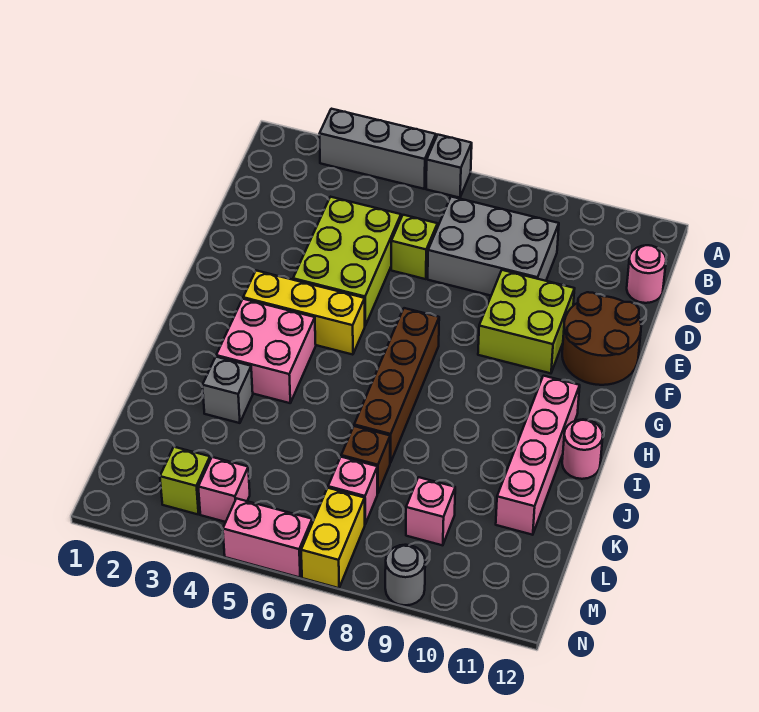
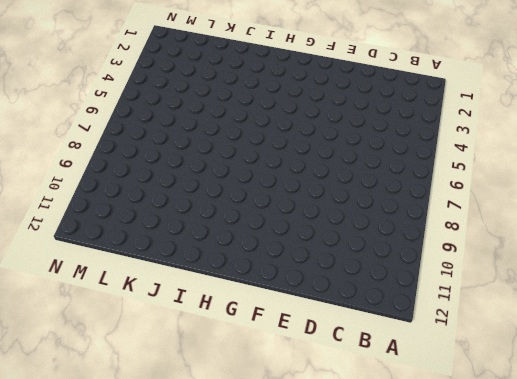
none -> grey 1x3 brick [320,109,436,189]
none -> grey 1x1 brick [426,135,472,198]
none -> grey 2x3 brick [428,197,559,296]

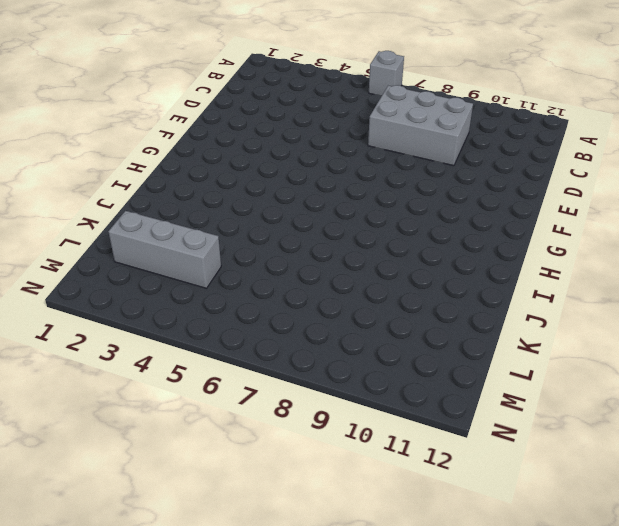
grey 1x3 brick [108,211,221,288] -> grey 1x3 brick moved to [320,109,436,189]
none -> pink 1x1 round brick [627,245,666,303]
none -> lime 2x3 brick [293,197,401,325]
none -> lime 1x1 brick [391,215,437,279]

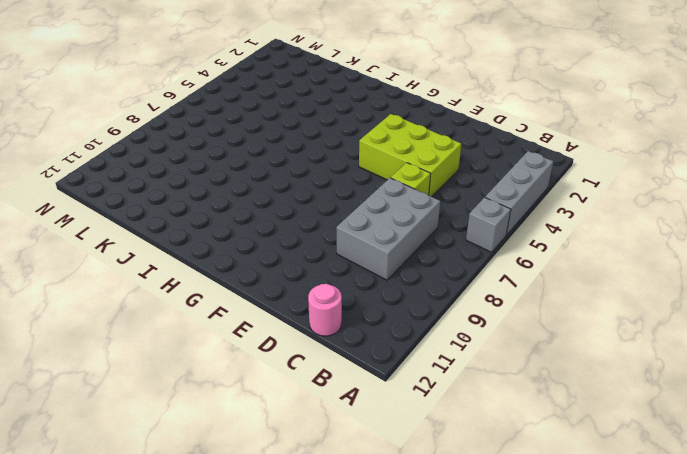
none -> lime 2x2 brick [478,270,575,373]
none -> brown 2x2 round brick [562,292,641,385]
none -> yellow 1x3 brick [243,271,365,355]

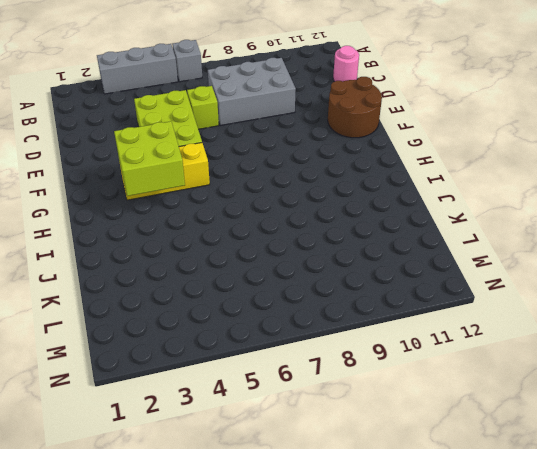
lime 2x2 brick [114,121,185,196] -> lime 2x2 brick moved to [478,270,575,373]
none -> brown 1x4 brick [354,308,439,463]
none -> pink 2x2 brick [216,299,316,403]
none -> pink 1x4 brick [496,376,580,535]

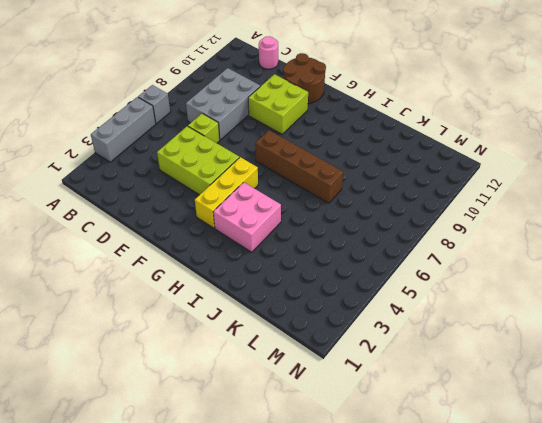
none -> pink 1x4 brick [496,376,580,535]
none -> pink 1x1 round brick [562,419,603,479]
none -> grey 1x1 brick [203,357,253,423]

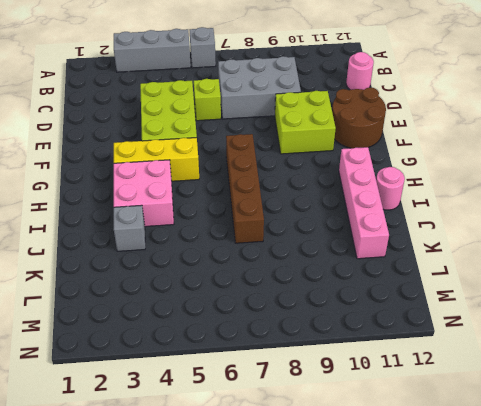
none -> brown 1x1 brick [341,426,390,494]
none -> pink 1x1 brick [328,457,377,524]
none -> pink 1x1 brick [406,477,455,545]

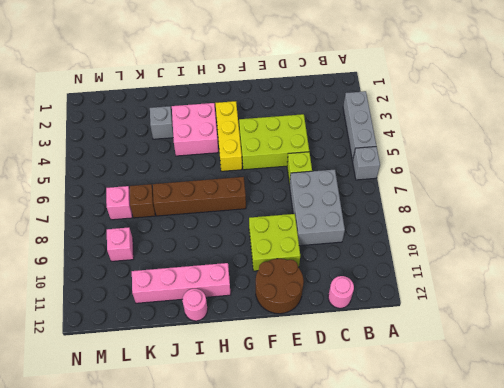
none -> lime 1x1 brick [160,447,210,515]
none -> pink 1x1 brick [198,457,250,522]
none -> yellow 1x2 brick [301,488,365,588]

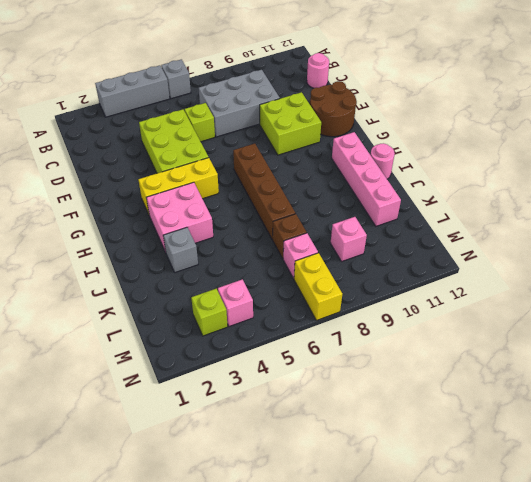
none -> pink 1x2 brick [223,499,312,578]
none -> grey 1x1 round brick [385,545,425,605]

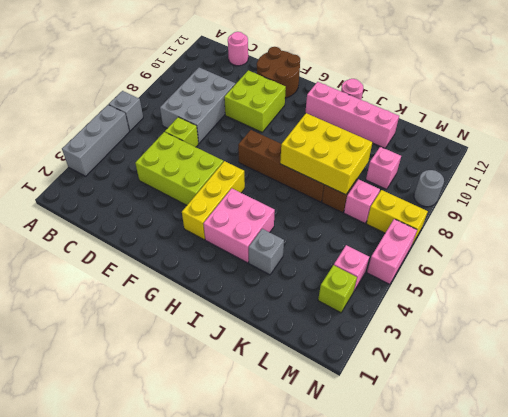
yellow 2x3 brick [280,113,372,195] -> none

